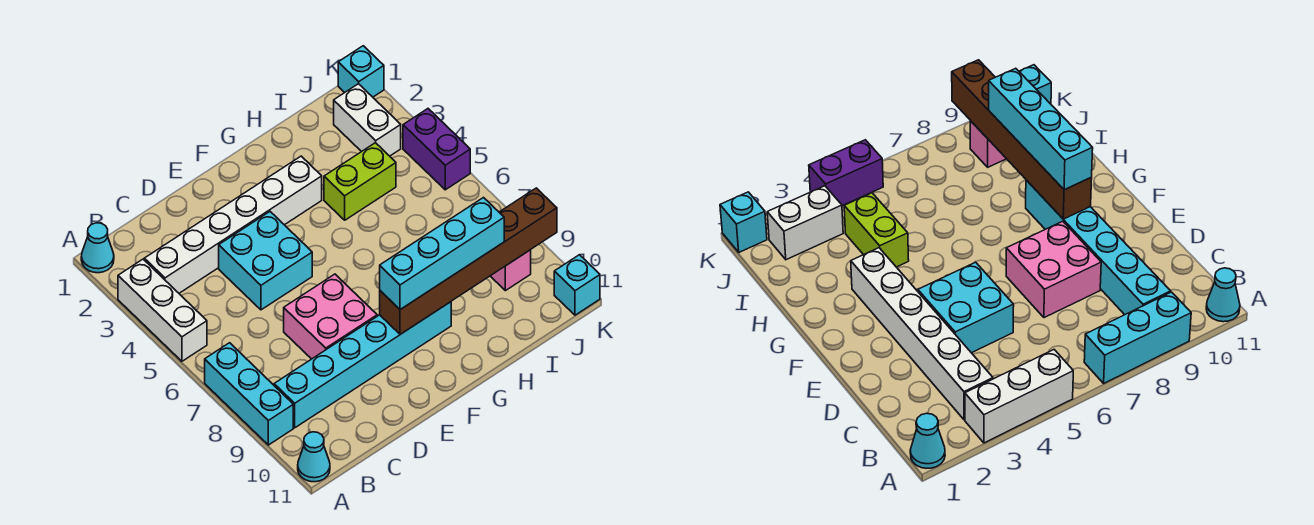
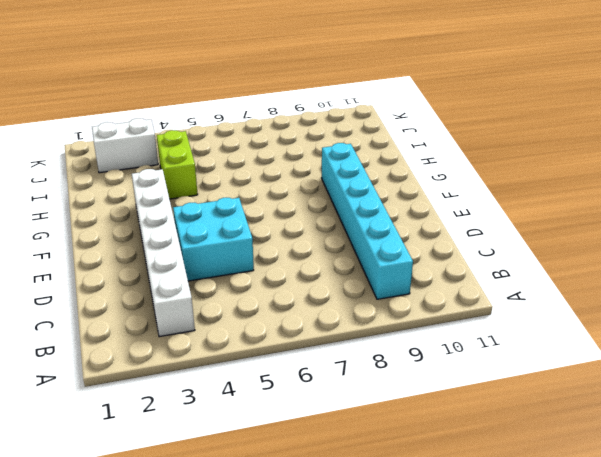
none -> cyan 1x1 cone [81,223,114,273]
none -> white 1x3 brick [118,259,207,361]
none -> cyan 1x3 brick [205,343,293,445]

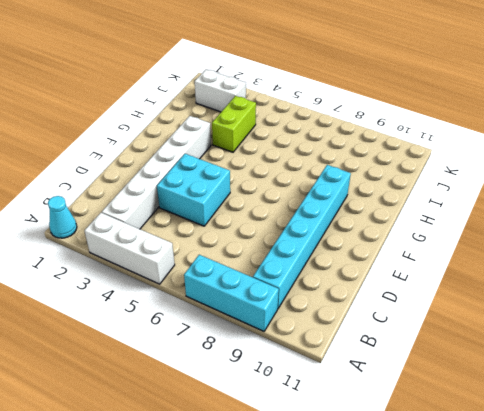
none -> cyan 1x1 cone [298,432,330,482]
none -> pink 2x2 brick [284,274,377,359]
none -> pink 1x1 brick [491,250,531,291]

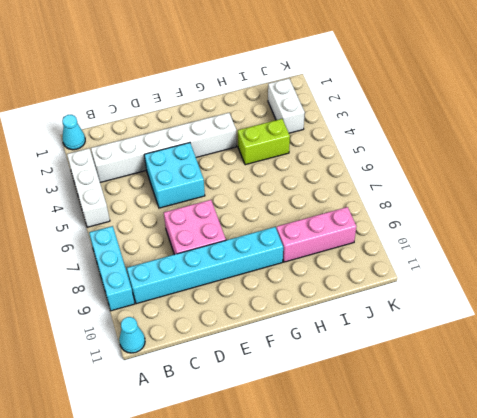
pink 1x3 brick [276,207,356,262] -> pink 1x1 brick [491,250,531,291]
none -> cyan 1x1 brick [338,46,384,97]
none -> purple 1x2 brick [403,109,470,190]
none -> cyan 1x1 brick [554,255,600,315]

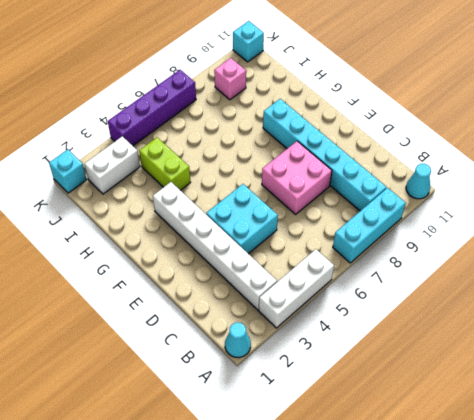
purple 1x4 brick [108,70,196,146] -> purple 1x2 brick [403,109,470,190]
none -> brown 1x6 brick [380,188,557,334]
none -> cyan 1x4 brick [380,198,504,310]

